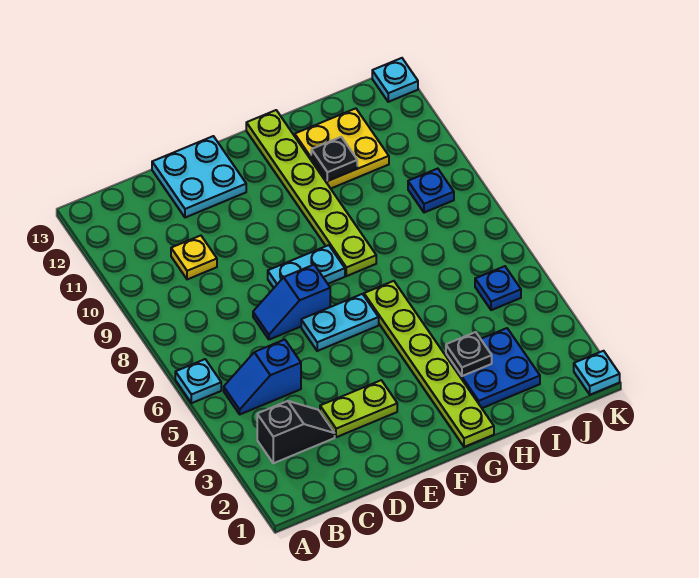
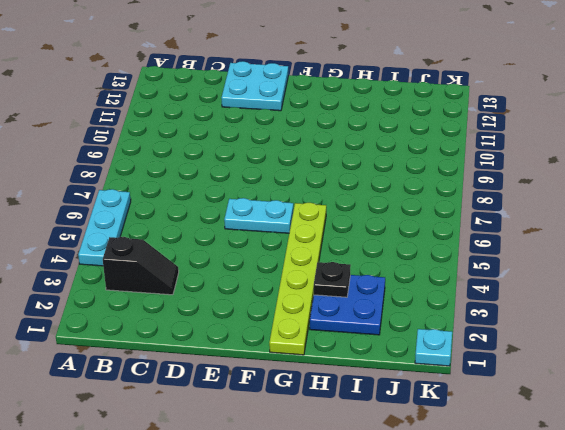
cyan 1x3 plate [78,189,131,266] -> cyan 1x1 plate [175,359,221,403]
none -> blue 1x2 slope [224,340,301,414]
none -> yellow 1x1 plate [171,236,217,279]
none -> lime 1x2 plate [320,380,397,437]

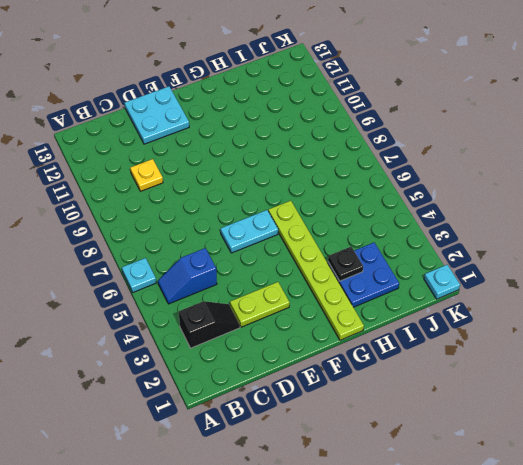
none -> blue 1x2 slope [253,265,330,340]
none -> cyan 1x2 plate [268,245,345,288]
none -> lime 1x6 plate [246,110,376,276]

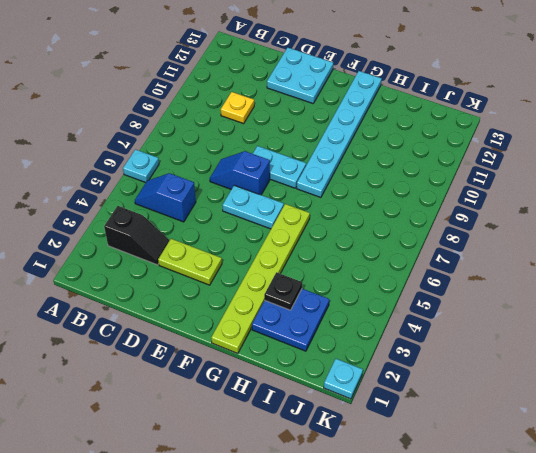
cyan 1x6 plate [297,71,382,197] -> lime 1x6 plate [246,110,376,276]
none -> yellow 2x2 plate [295,108,389,189]
none -> blue 1x1 plate [475,266,521,310]
none -> blue 1x1 plate [408,169,454,213]

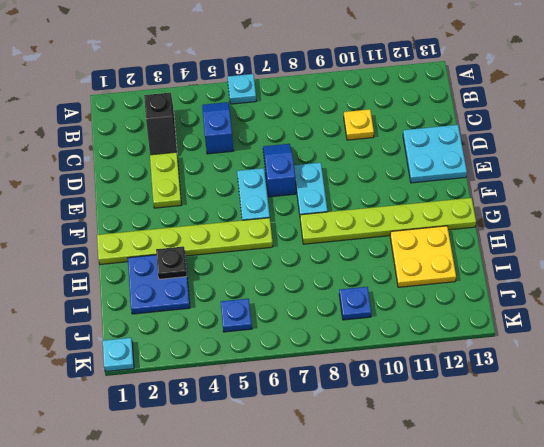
none -> cyan 1x1 plate [372,58,418,102]
none -> black 1x1 plate [311,137,357,181]

